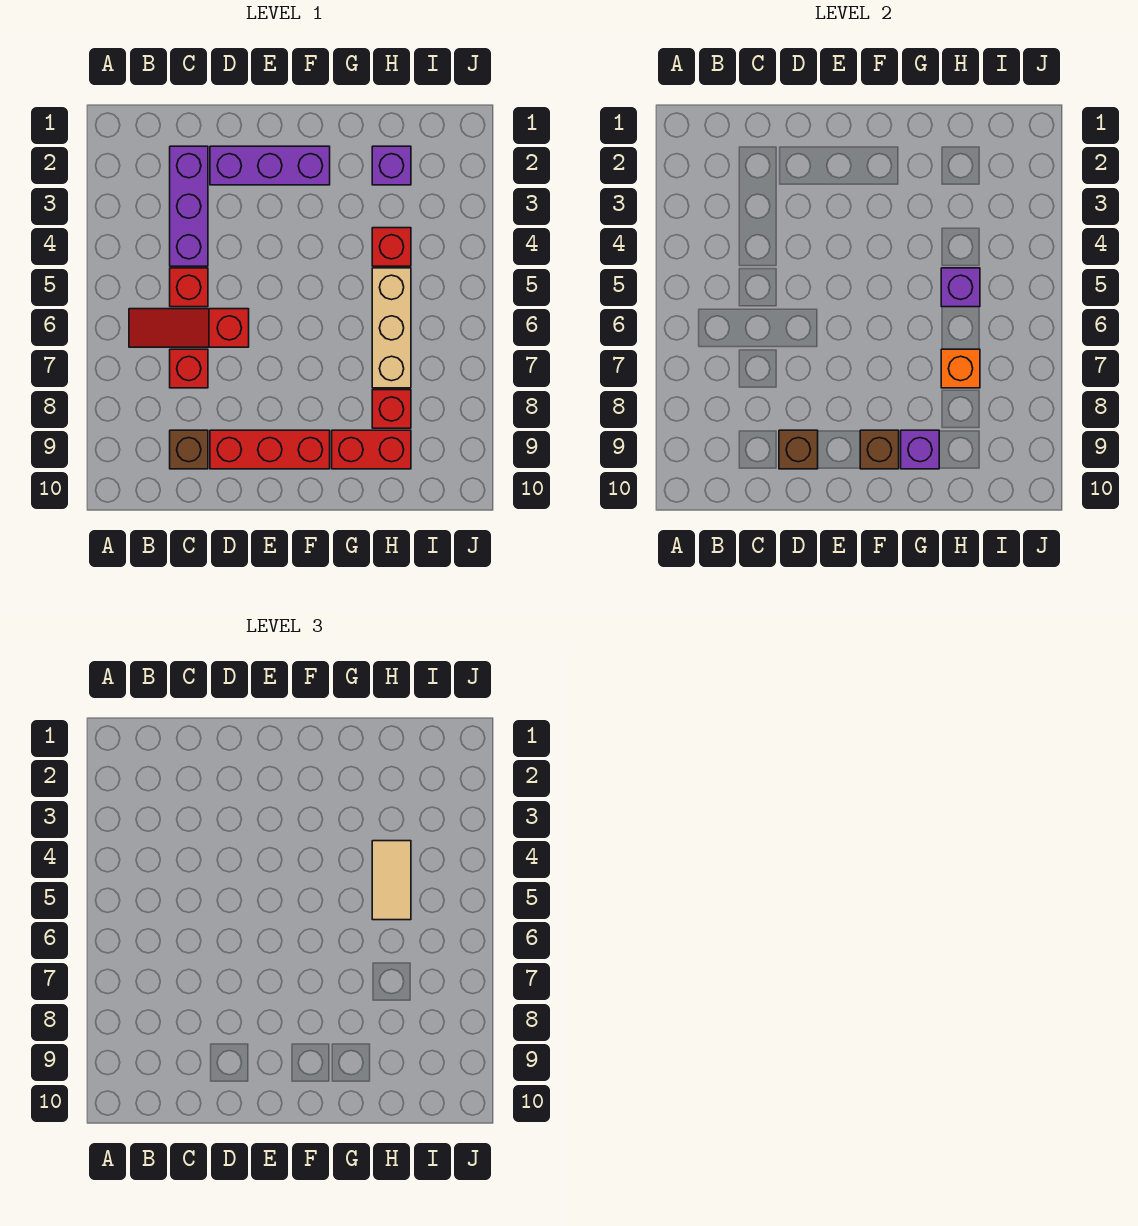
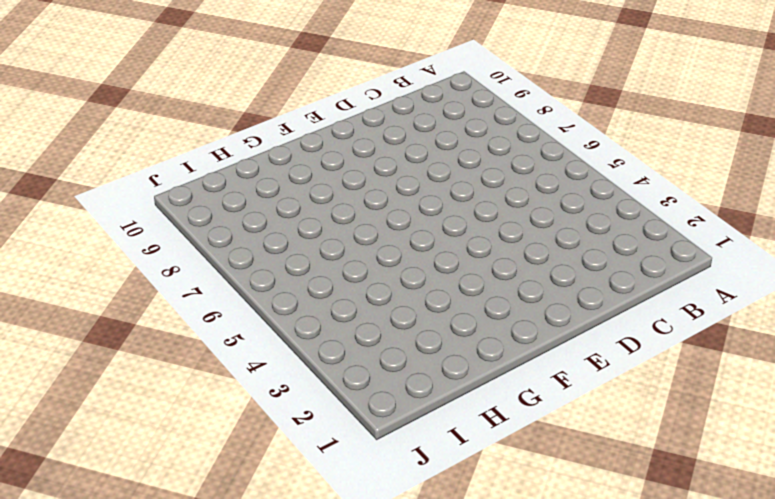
none -> red 1x3 slope [129,309,249,347]
none -> purple 1x3 brick [170,146,208,266]
none -> red 1x1 brick [170,268,208,307]

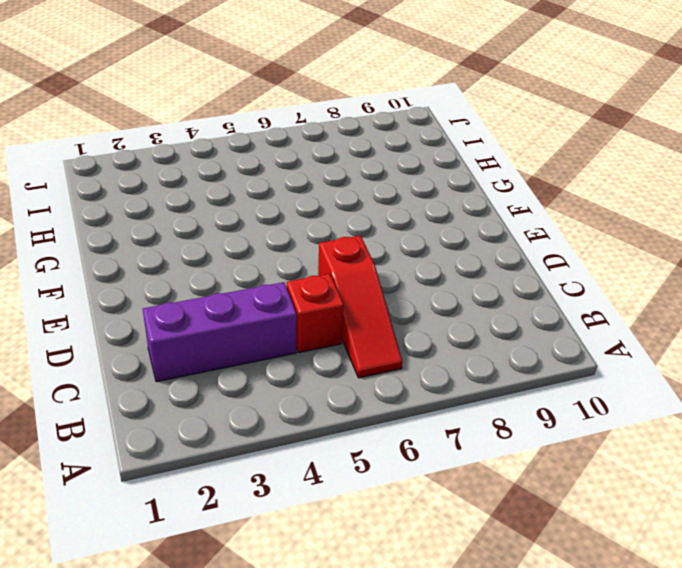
none -> red 1x1 brick [170,349,208,388]
none -> brown 1x1 brick [170,430,208,469]
none -> purple 1x3 brick [210,146,330,185]

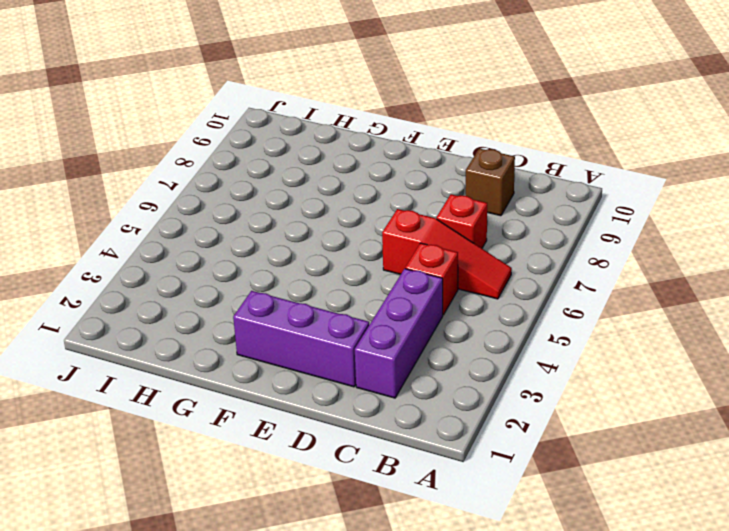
none -> red 1x3 brick [210,430,330,469]
none -> red 1x2 brick [332,430,411,469]
none -> purple 1x1 brick [372,146,411,185]

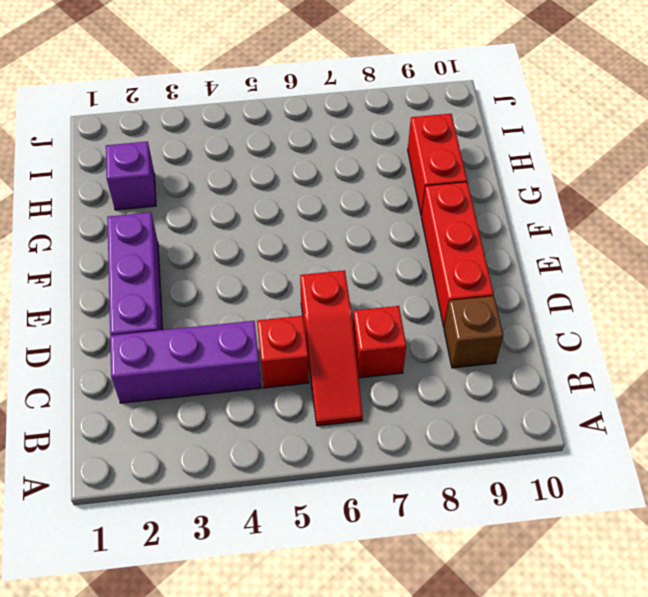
none -> red 1x1 brick [372,228,411,266]
none -> tan 1x3 brick [372,268,411,388]
none -> red 1x1 brick [372,390,411,428]

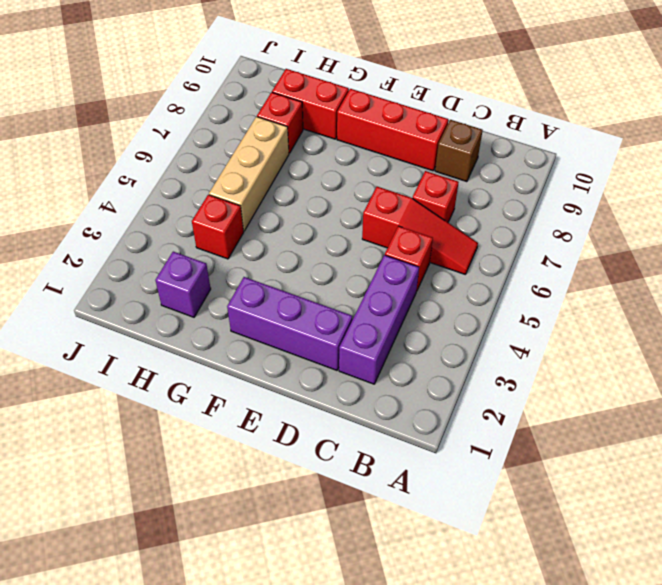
none -> brown 1x1 brick [779,430,818,469]
none -> brown 1x1 brick [860,430,899,469]
none -> purple 1x1 brick [901,430,939,469]

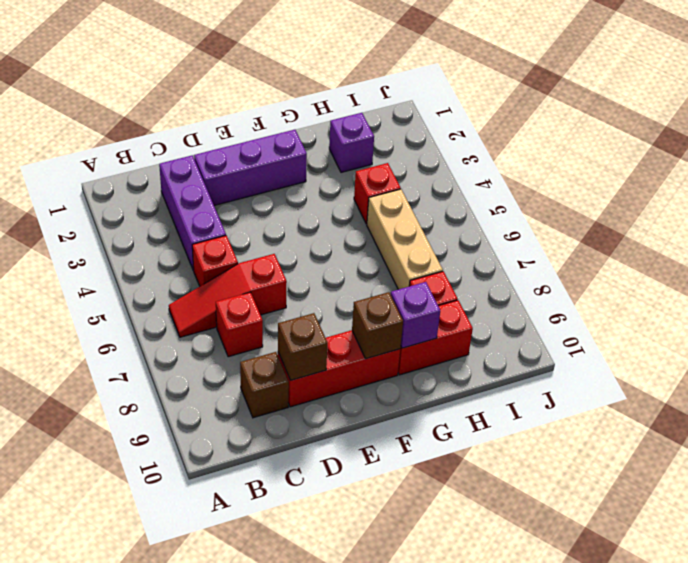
none -> purple 1x1 brick [941,268,980,307]
none -> orange 1x1 brick [941,349,980,388]
none -> tan 1x2 tile [372,841,411,920]

